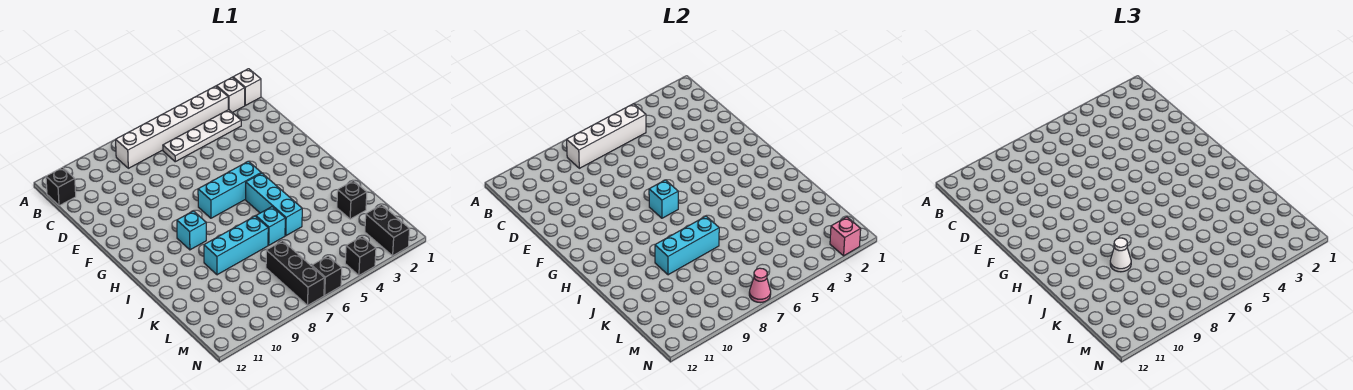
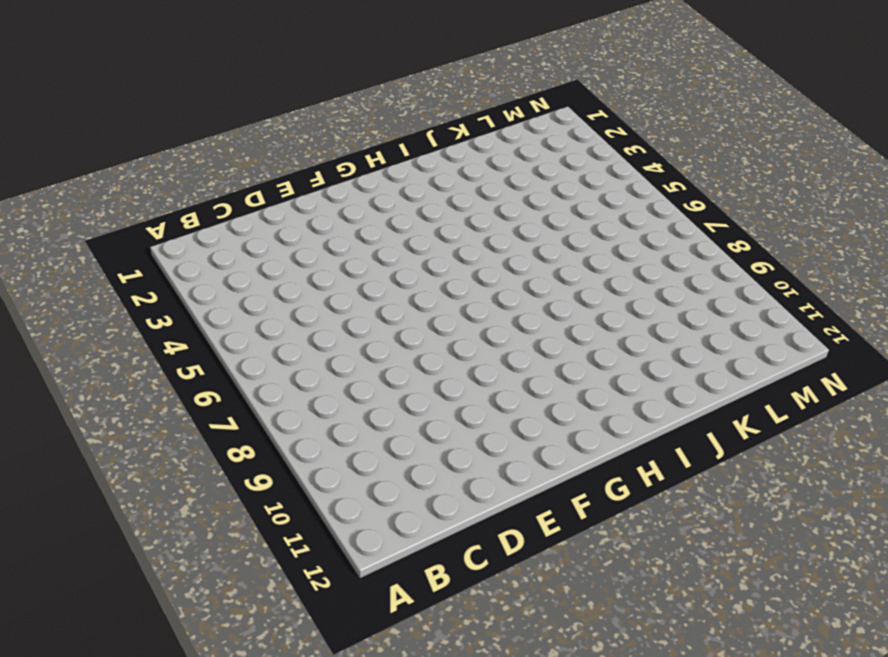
none -> white 1x1 brick [233,69,261,105]
none -> white 1x1 brick [217,77,245,113]
none -> white 1x6 brick [116,86,228,168]

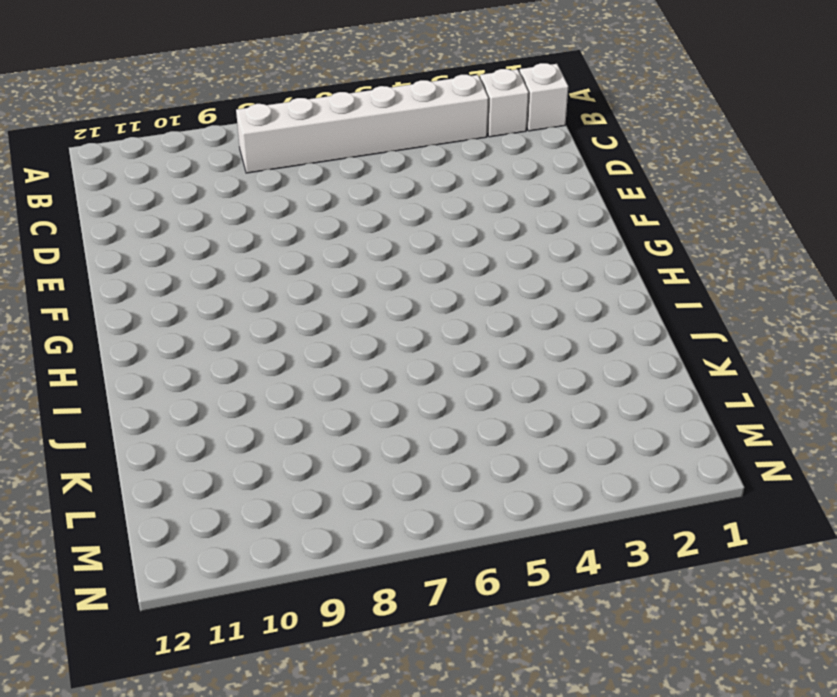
none -> black 1x1 brick [46,167,76,206]
none -> white 1x4 plate [163,110,241,162]
none -> cyan 1x3 brick [198,161,261,218]

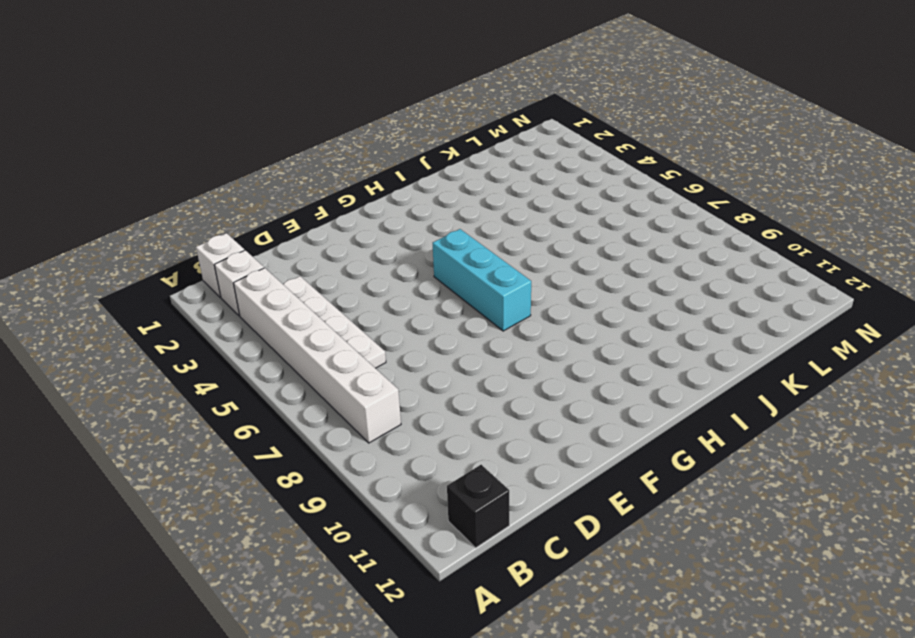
none -> cyan 1x3 brick [246,173,302,236]
none -> cyan 1x1 brick [177,211,206,250]
none -> cyan 1x1 brick [256,207,285,245]

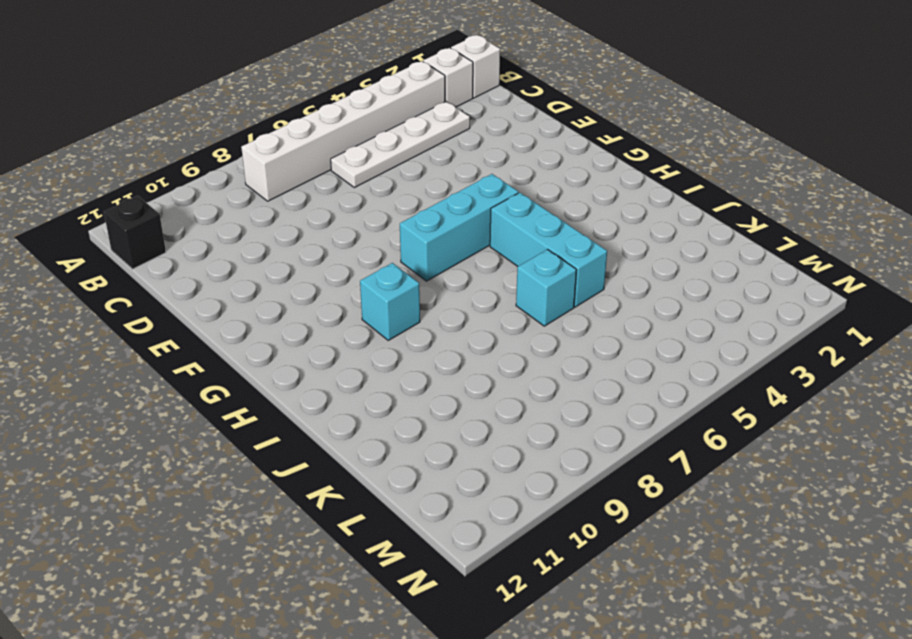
none -> cyan 1x3 brick [204,216,268,275]
none -> black 1x1 brick [337,181,367,219]
none -> black 1x3 brick [266,241,325,305]

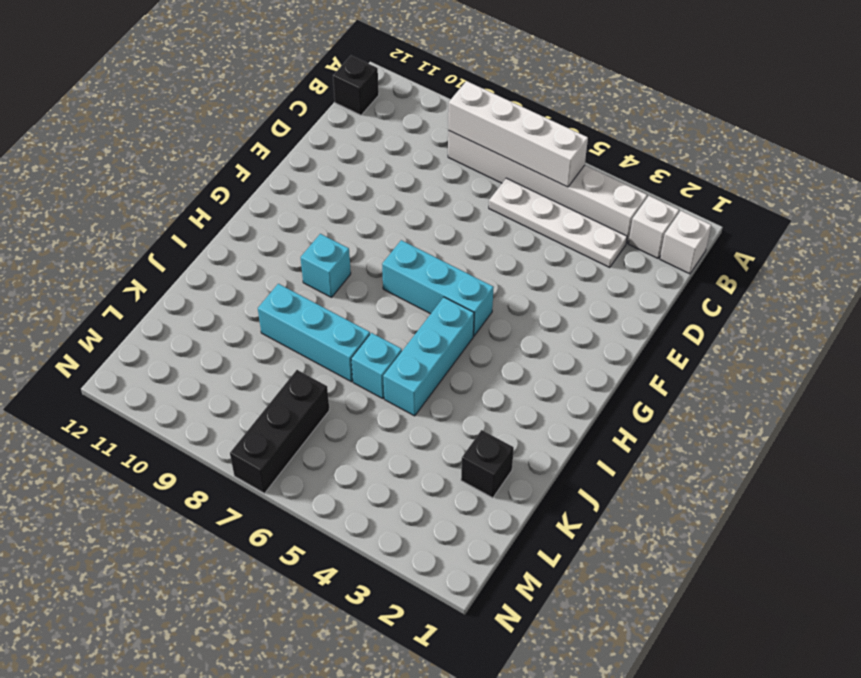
none -> black 1x2 brick [365,205,410,256]
none -> black 1x1 brick [345,236,376,275]
none -> black 1x1 brick [312,256,342,295]

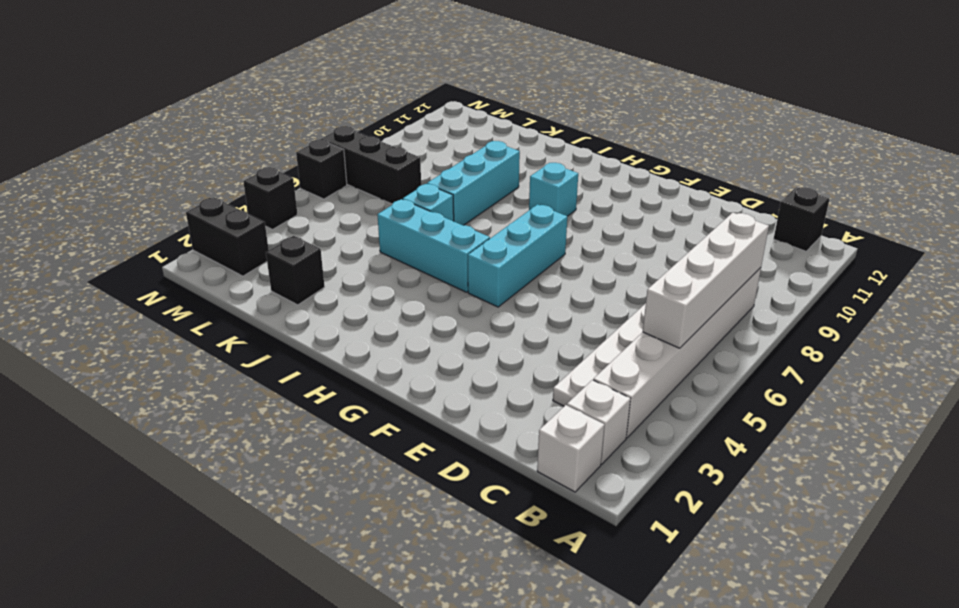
none -> cyan 1x1 brick [649,180,678,218]
none -> cyan 1x3 brick [655,216,719,275]
none -> pink 1x1 brick [830,217,861,256]

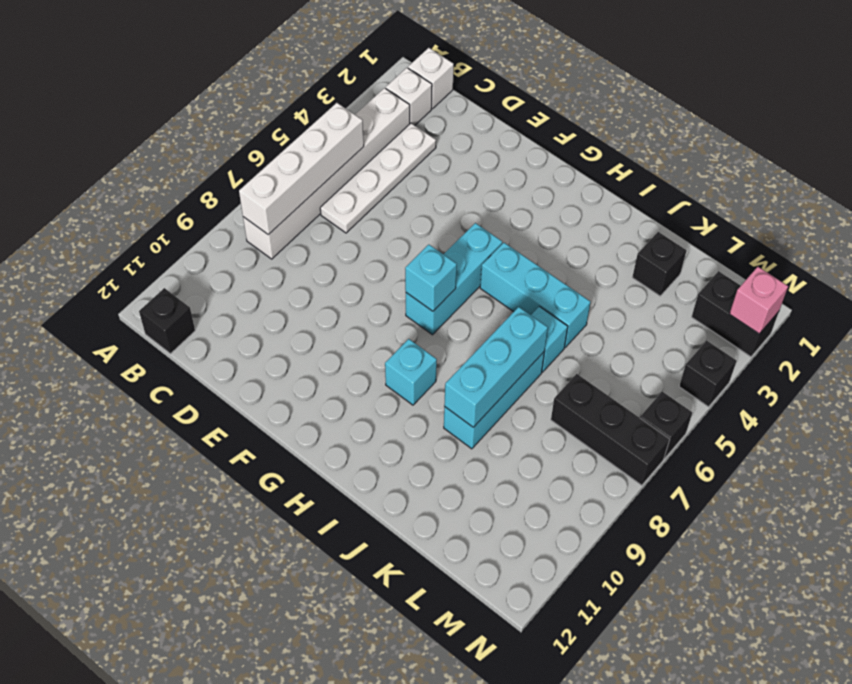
none -> pink 1x1 cone [749,268,771,303]
none -> white 1x1 cone [1110,238,1131,272]

